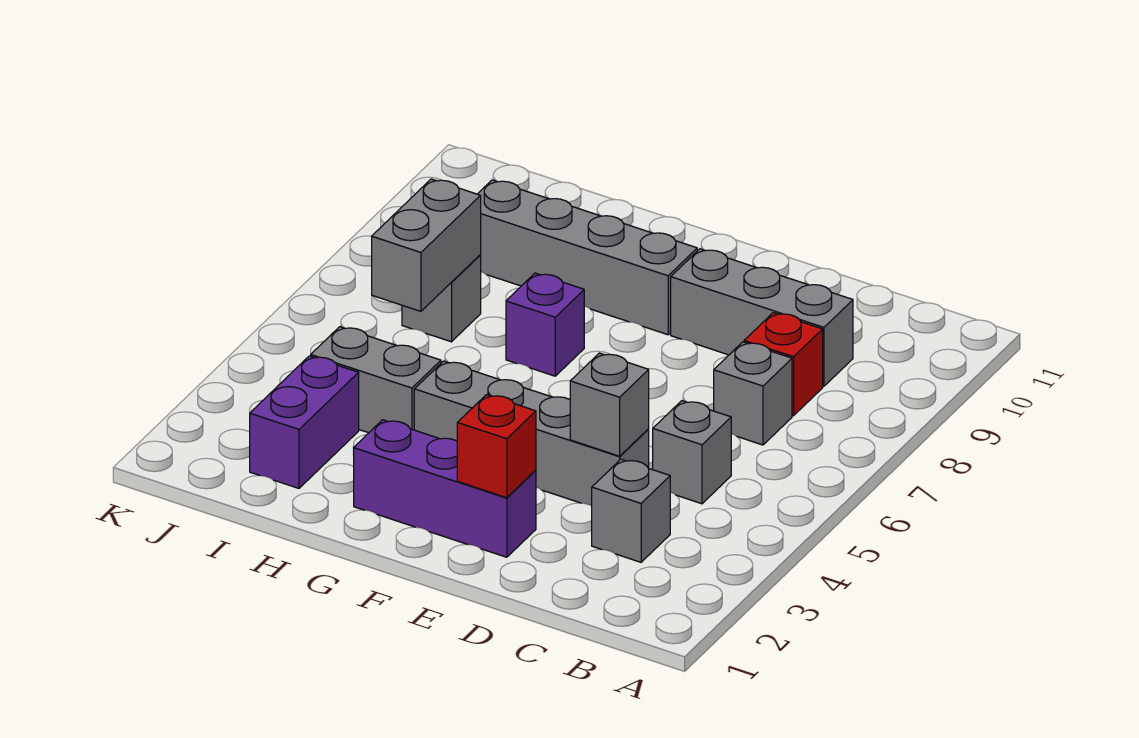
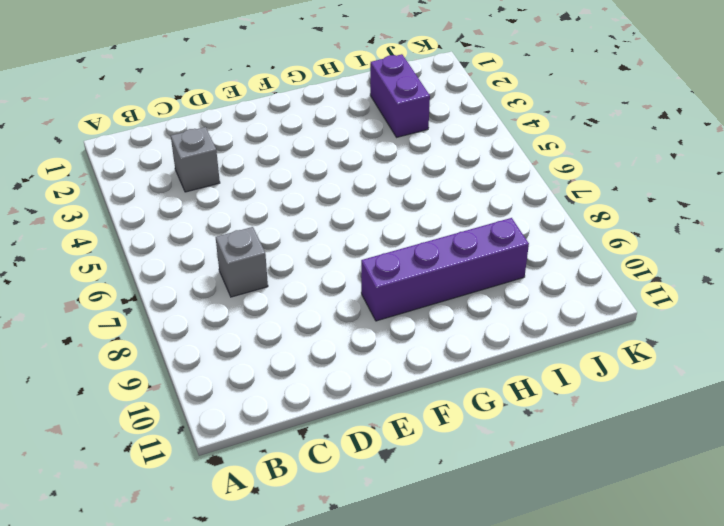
purple 1x4 brick [361,218,529,321] -> grey 1x4 brick [478,180,697,335]
none -> grey 1x1 brick [653,401,731,504]
none -> red 1x1 brick [744,313,823,416]
none -> grey 1x3 brick [671,249,853,386]

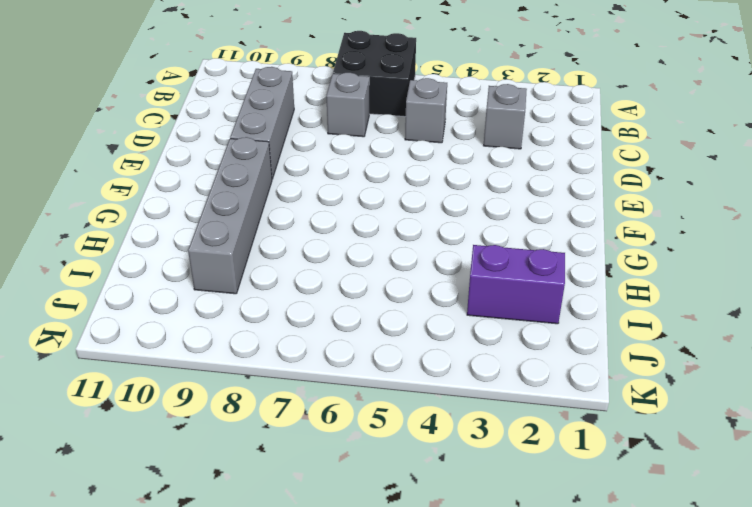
black 2x2 brick [333,31,416,117] -> none
none -> red 1x1 brick [744,313,823,416]
none -> grey 1x4 brick [414,361,649,506]
none -> purple 1x3 brick [354,420,536,557]

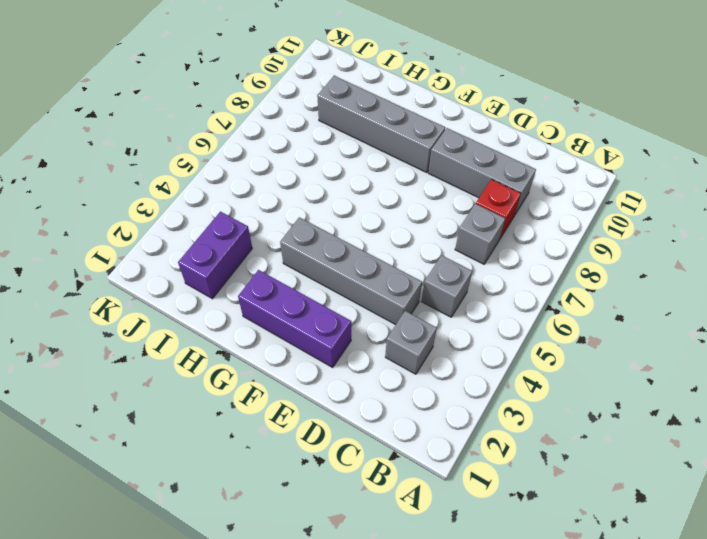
none -> purple 1x1 brick [506,273,584,376]
none -> grey 1x2 brick [311,327,441,433]
none -> grey 1x1 brick [402,255,481,342]

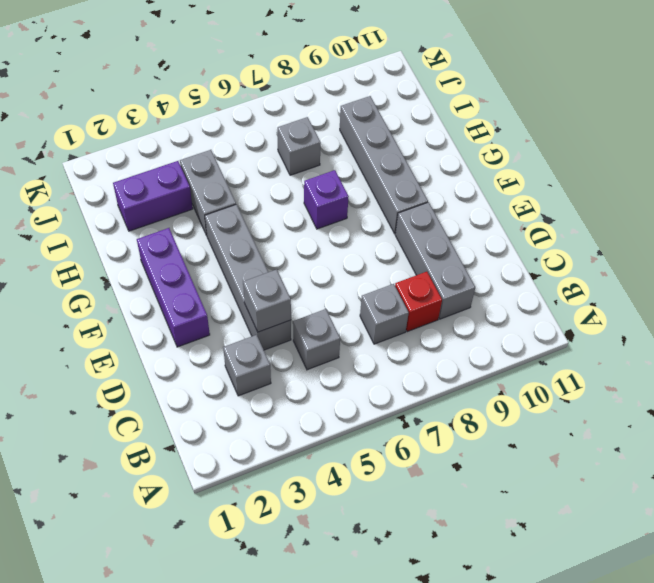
none -> red 1x1 brick [457,395,536,498]
none -> grey 1x2 brick [372,179,481,311]

